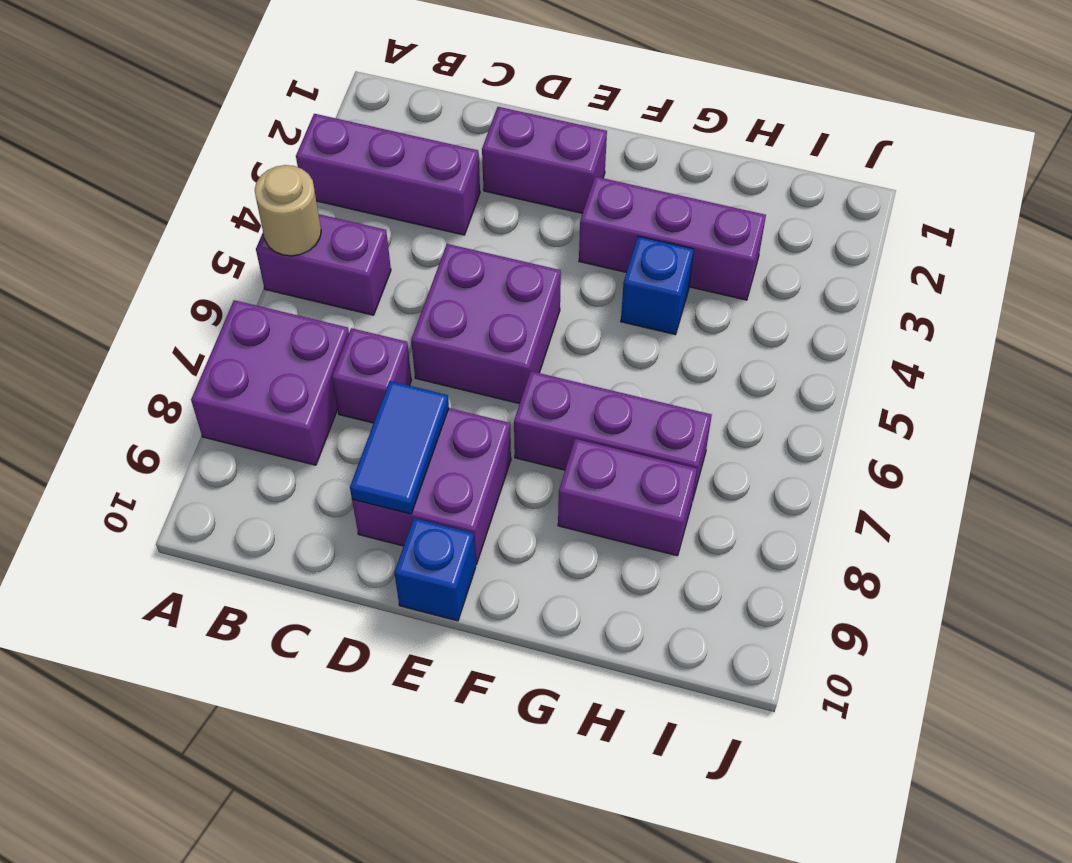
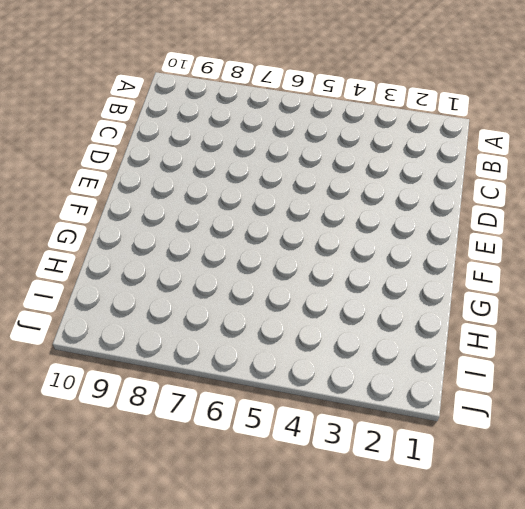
none -> purple 1x3 brick [296,114,480,235]
none -> purple 1x2 brick [256,214,391,315]
none -> purple 2x2 brick [191,300,349,465]

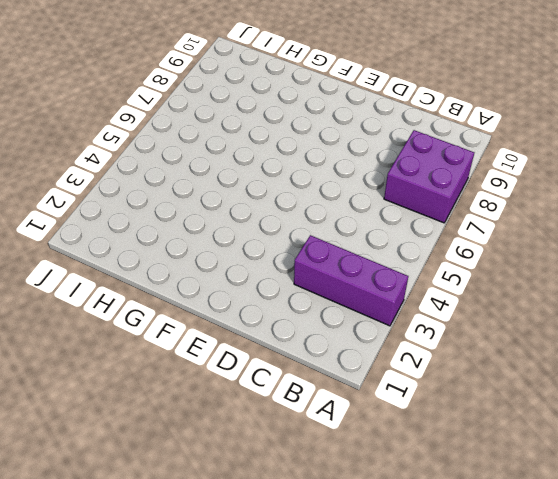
none -> purple 1x2 brick [256,214,391,315]
none -> purple 1x1 brick [332,328,411,423]
none -> purple 1x2 brick [482,107,607,213]

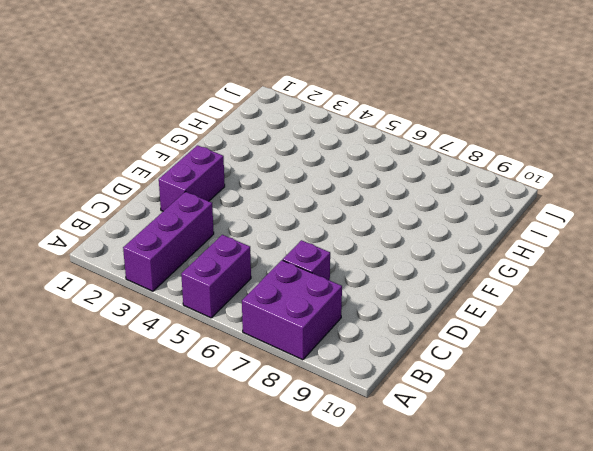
none -> purple 2x2 brick [411,244,561,404]
none -> purple 2x2 brick [352,408,511,564]
none -> blue 1x1 brick [395,518,476,621]

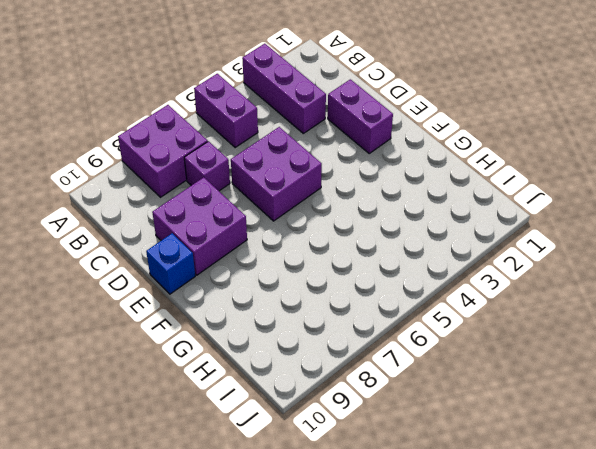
none -> purple 1x3 brick [579,177,766,300]
none -> purple 1x3 brick [514,371,712,501]
none -> blue 1x1 brick [621,236,694,335]

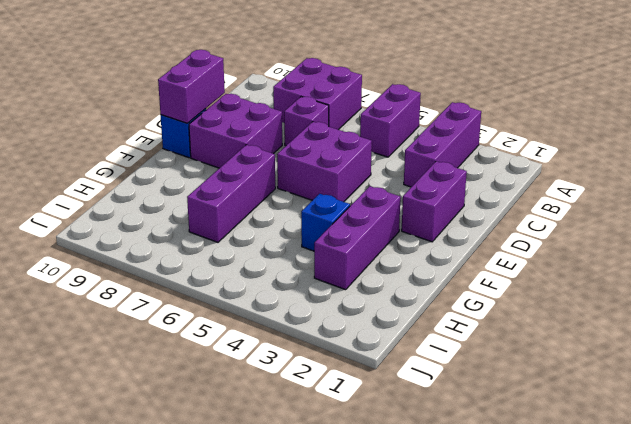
purple 1x2 brick [158,50,225,123] -> purple 1x2 brick moved to [558,439,697,556]
none -> tan 1x1 round brick [255,165,321,256]
none -> blue 1x2 tile [350,381,449,514]

